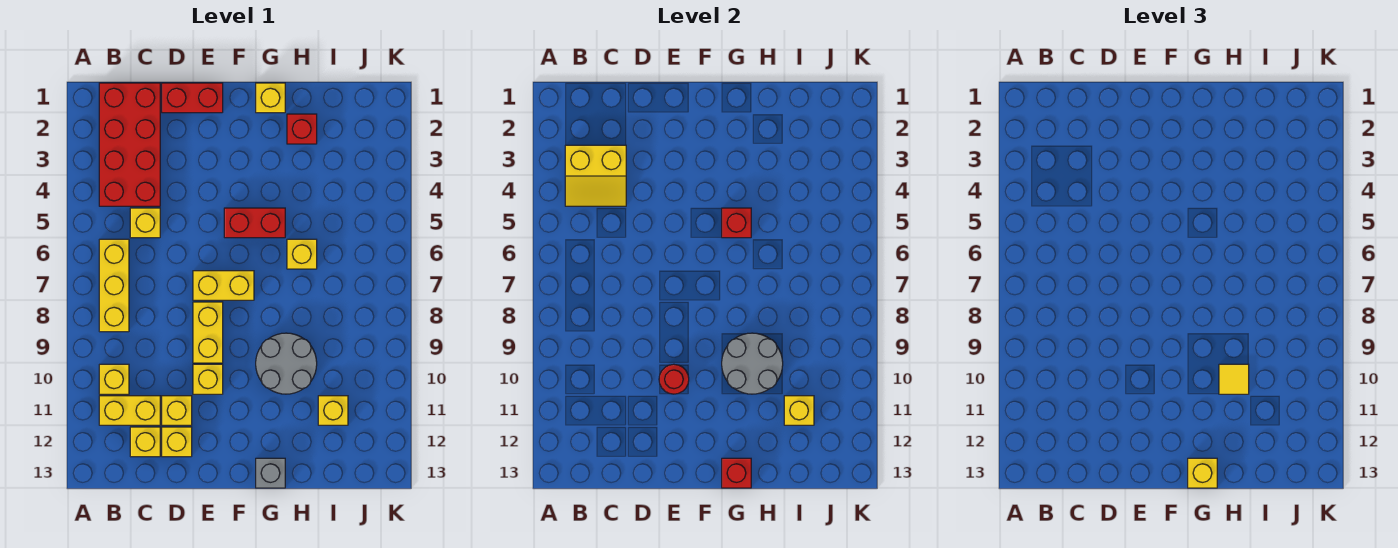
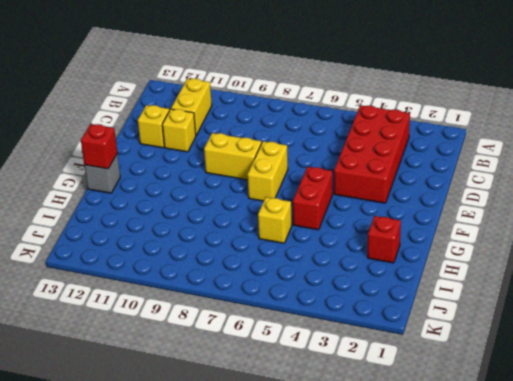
red 2x4 brick [334,105,410,203] -> red 2x4 brick turned to [99,83,160,206]
none -> yellow 1x3 brick [99,239,129,332]
none -> yellow 1x1 brick [99,364,129,394]
none -> yellow 1x1 brick [130,208,160,238]

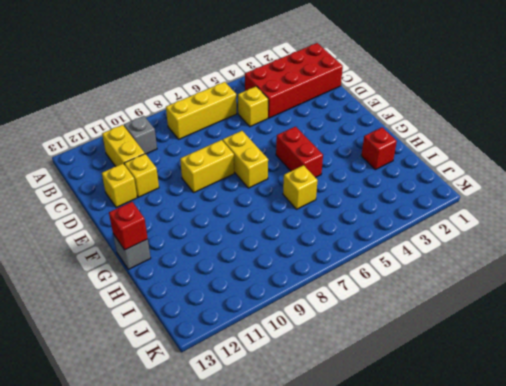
grey 1x1 brick [124,116,157,154] -> yellow 1x1 brick [99,364,129,394]
none -> yellow 1x1 brick [130,427,160,457]
none -> red 1x2 brick [162,83,223,113]
none -> yellow 1x1 brick [193,364,223,394]

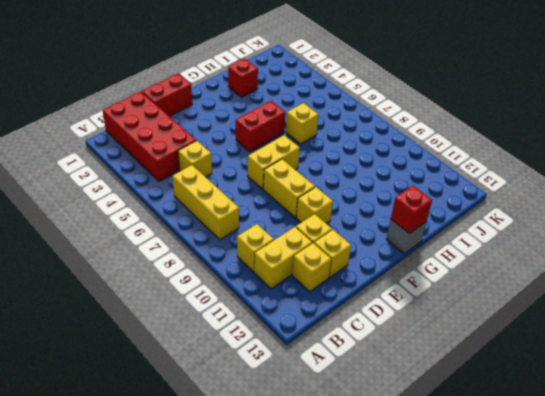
none -> yellow 1x1 brick [256,83,285,113]
none -> grey 2x2 round brick [256,333,317,394]
none -> yellow 1x1 brick [318,396,348,425]

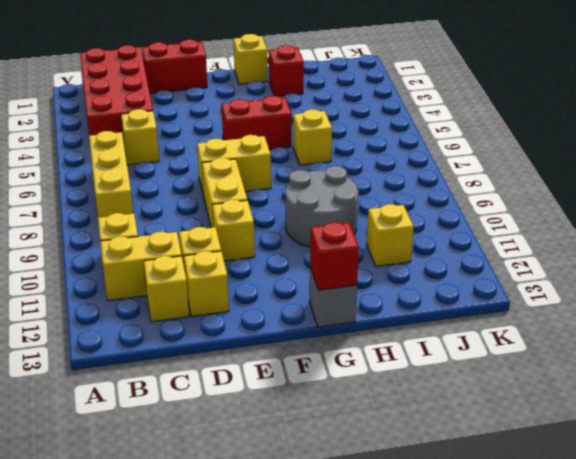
none -> yellow 2x2 slope [565,145,626,206]
none -> red 1x1 round brick [659,364,689,394]
none -> red 1x1 brick [722,208,751,238]

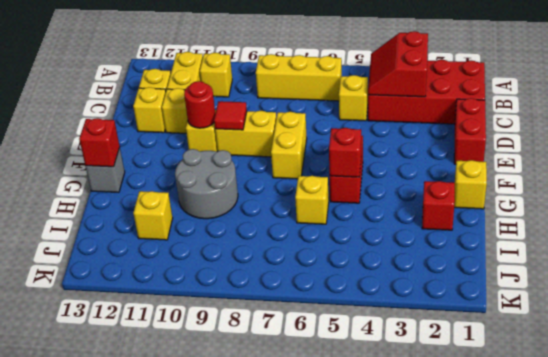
red 2x2 slope [368,31,428,97] -> yellow 2x2 slope [565,145,626,206]
red 1x1 tile [214,101,247,130] -> none
none -> grey 2x2 round brick [722,333,783,394]
none -> yellow 1x1 brick [784,396,814,425]
none -> yellow 1x1 brick [1188,458,1217,488]

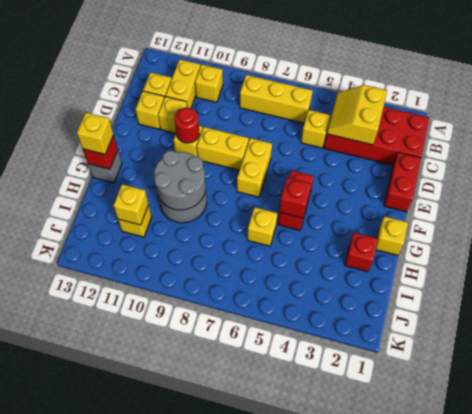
none -> yellow 1x1 tile [1219,364,1249,394]

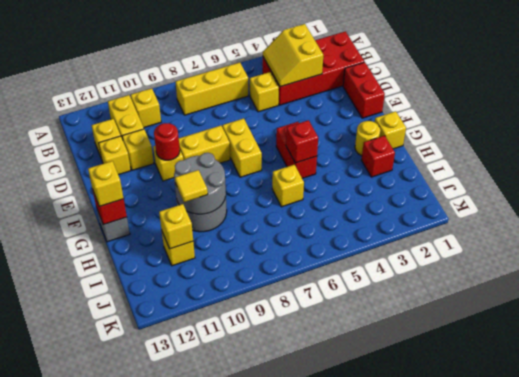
yellow 1x1 round brick [355,121,380,156] -> none

